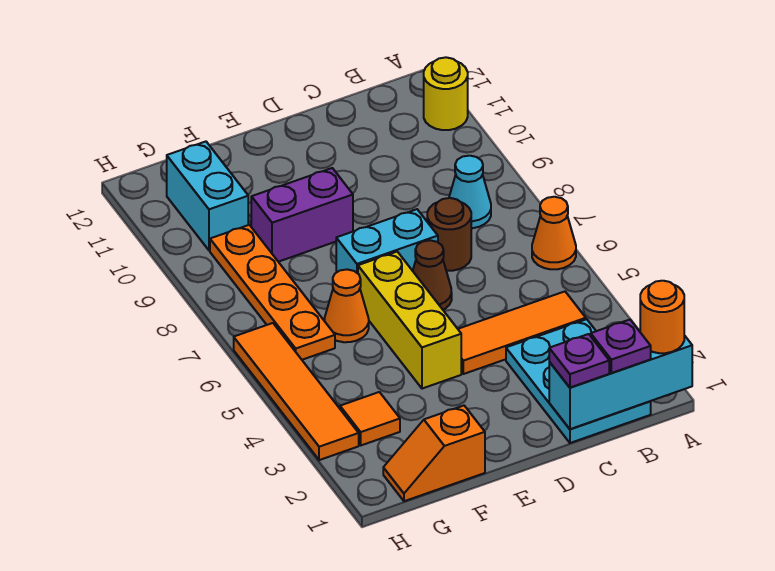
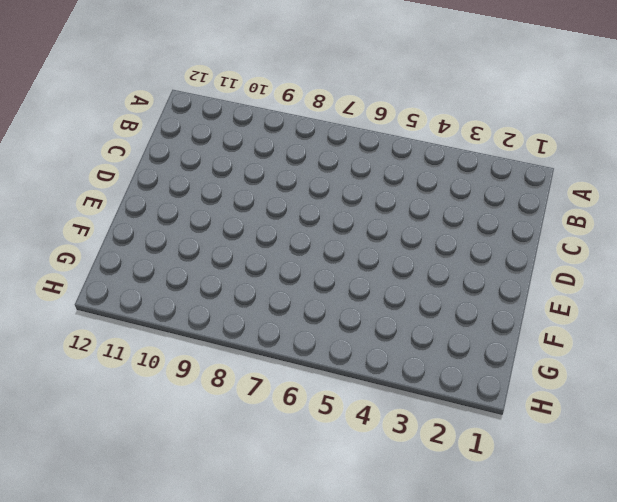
none -> orange 1x1 cone [532,197,576,269]
none -> yellow 1x1 round brick [424,57,468,130]
none -> cyan 2x3 plate [506,319,651,443]

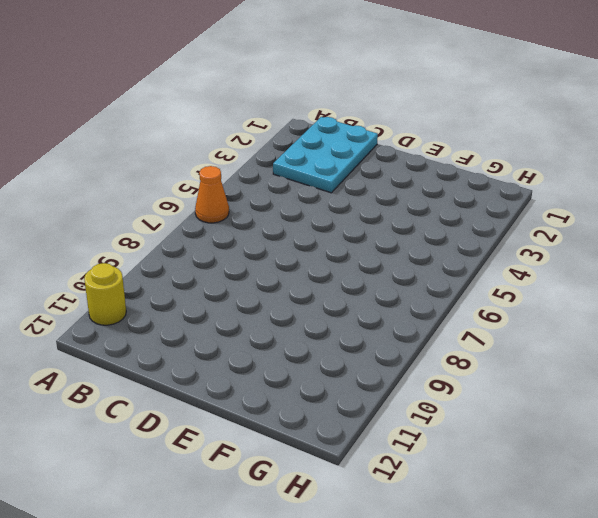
none -> orange 1x3 tile [458,292,586,374]
none -> cyan 1x1 cone [449,156,491,228]
none -> brown 1x1 round brick [427,198,471,271]

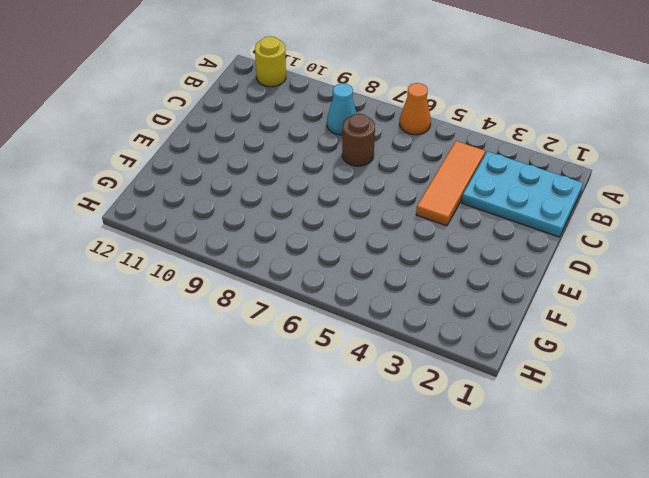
none -> brown 1x1 cone [413,240,452,310]
none -> cyan 1x2 brick [336,209,438,273]
none -> yellow 1x3 brick [358,252,461,389]

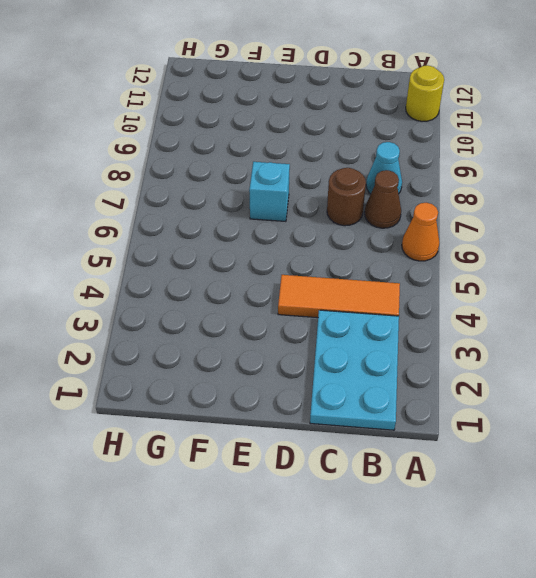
brown 1x1 cone [365,170,401,228] -> brown 1x1 cone moved to [413,240,452,310]
cyan 1x1 brick [249,162,290,221] -> cyan 1x2 brick [336,209,438,273]
none -> yellow 1x3 brick [358,252,461,389]
none -> purple 1x2 brick [251,168,353,262]
none -> orange 1x2 slope [383,406,485,501]

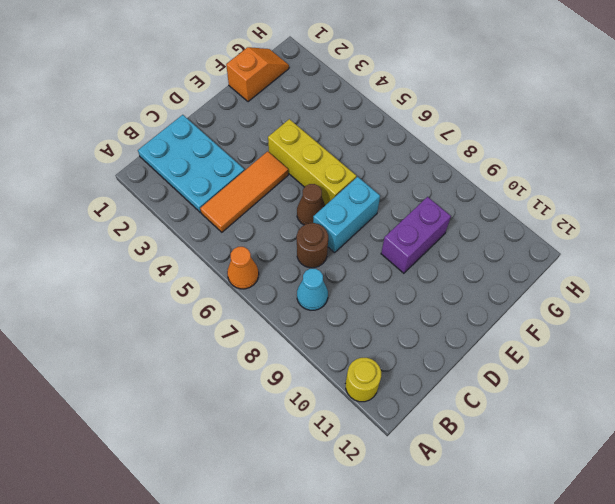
none -> orange 1x1 cone [324,270,369,342]
none -> orange 1x1 tile [340,392,400,445]
none -> orange 1x4 plate [210,225,335,360]

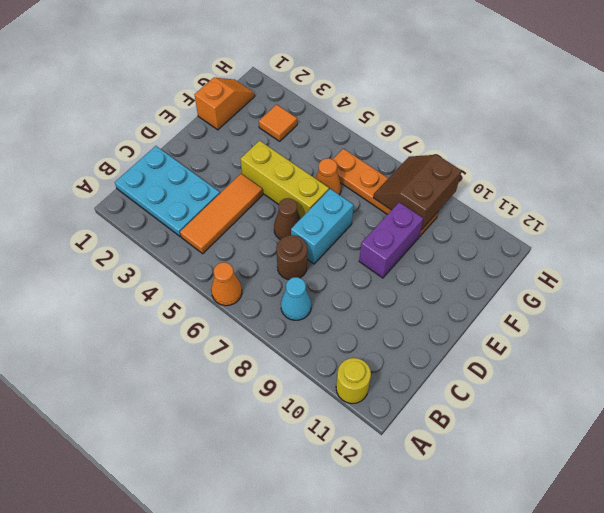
brown 2x2 slope [373,155,462,230] -> none
none -> cyan 1x2 brick [167,142,248,251]
none -> orange 1x4 tile [234,323,359,460]
none -> cyan 1x3 brick [549,330,692,429]

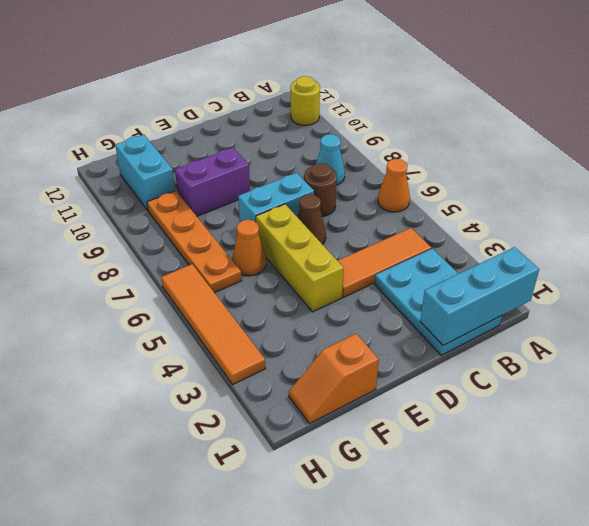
none -> orange 1x1 tile [340,392,400,445]
none -> orange 1x1 round brick [640,281,684,353]
none -> purple 1x1 plate [591,320,651,373]

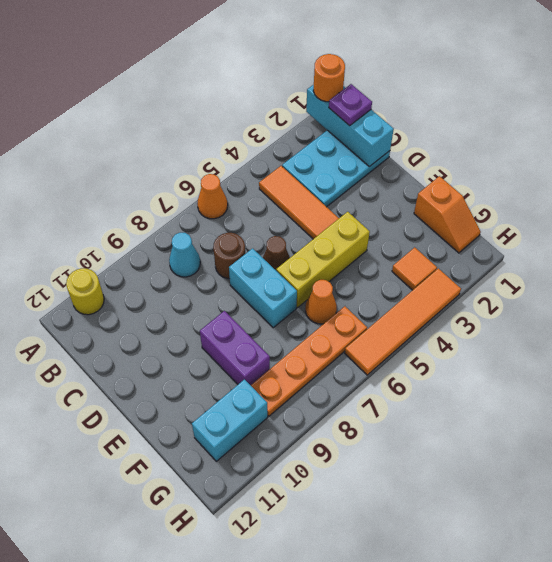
none -> purple 1x1 plate [549,334,609,388]

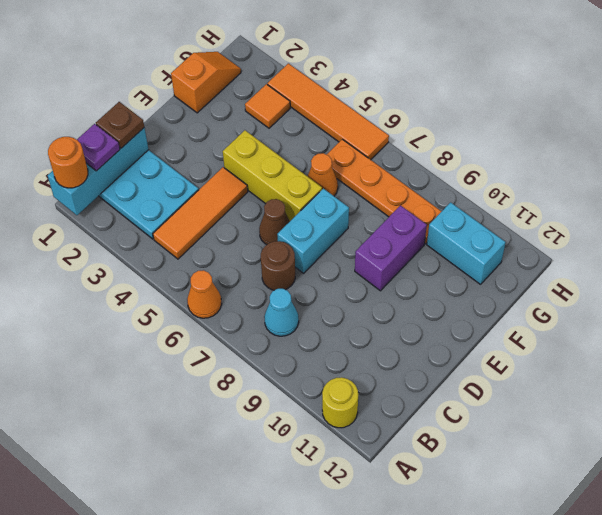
brown 1x1 plate [96,102,144,148] -> purple 1x1 plate [549,334,609,388]

